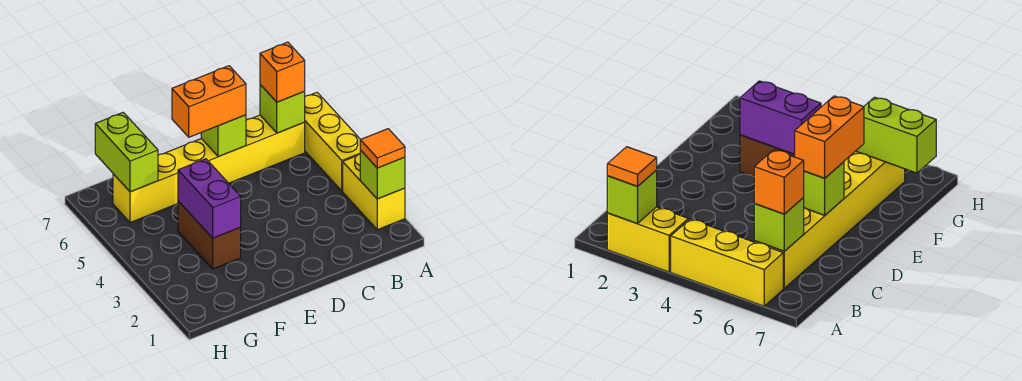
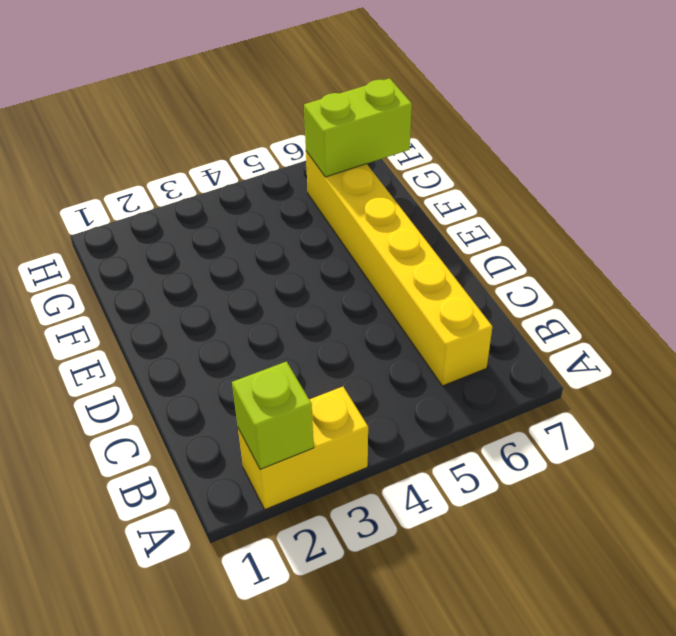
none -> yellow 1x3 brick [305,92,361,191]
none -> brown 1x2 brick [178,201,241,269]
none -> lime 1x1 brick [260,85,305,133]

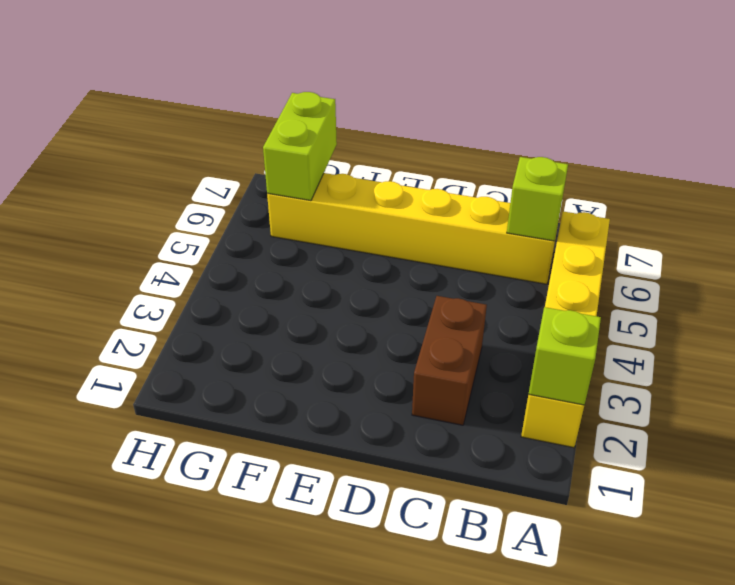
brown 1x2 brick [412,296,487,425] -> brown 1x2 brick moved to [178,201,241,269]
none -> lime 1x1 brick [201,115,246,157]
none -> purple 1x2 brick [178,159,241,238]
none -> orange 1x1 tile [360,129,405,168]

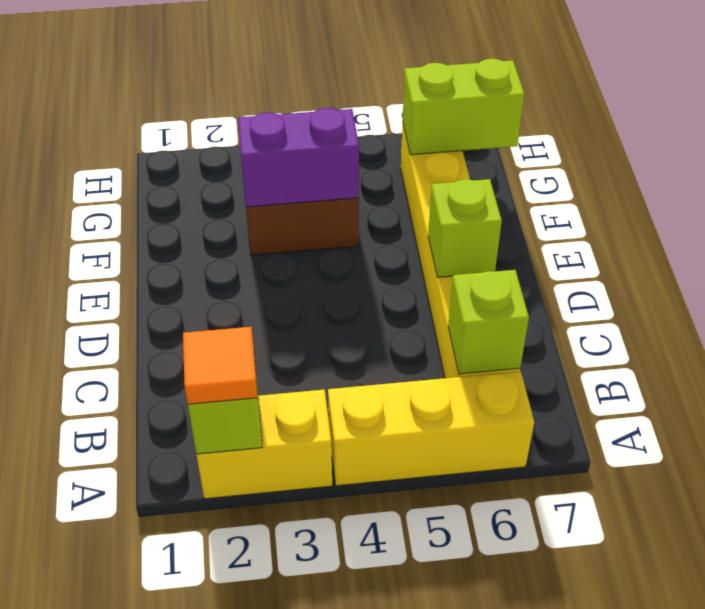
none -> orange 1x1 brick [260,42,305,102]
none -> orange 1x2 brick [172,66,246,137]

